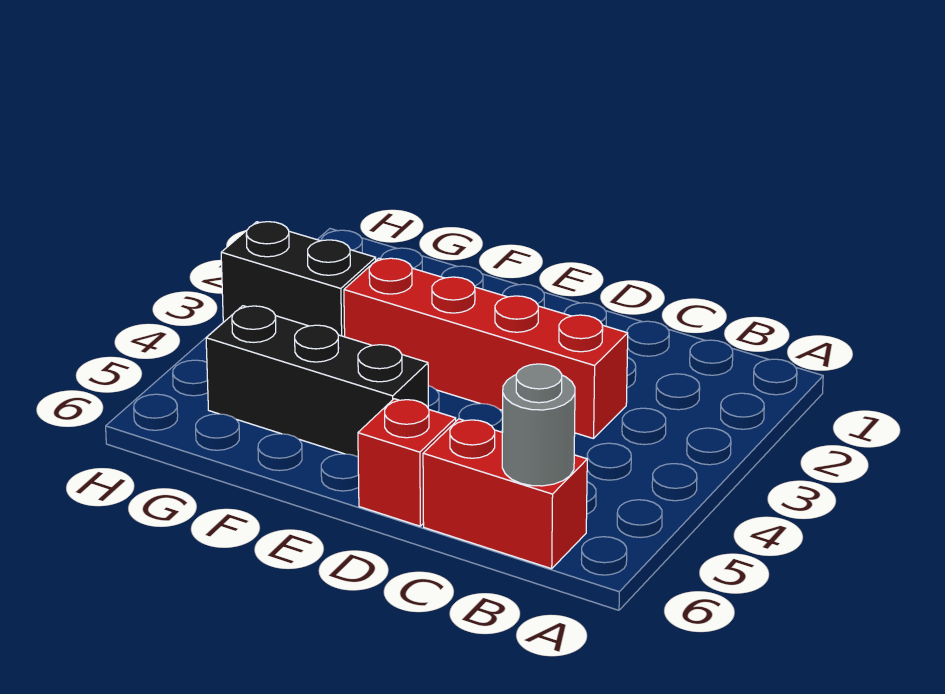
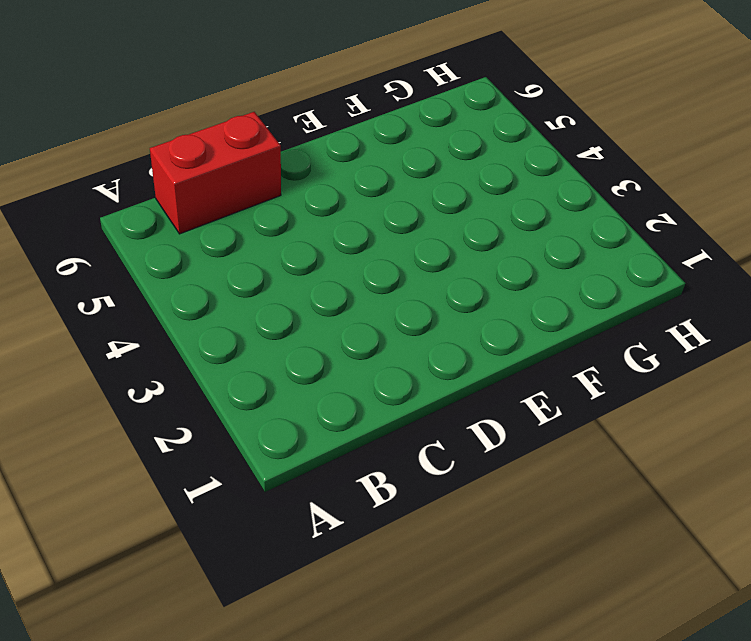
none -> red 1x4 brick [344,258,628,439]
none -> red 1x1 brick [358,399,456,526]

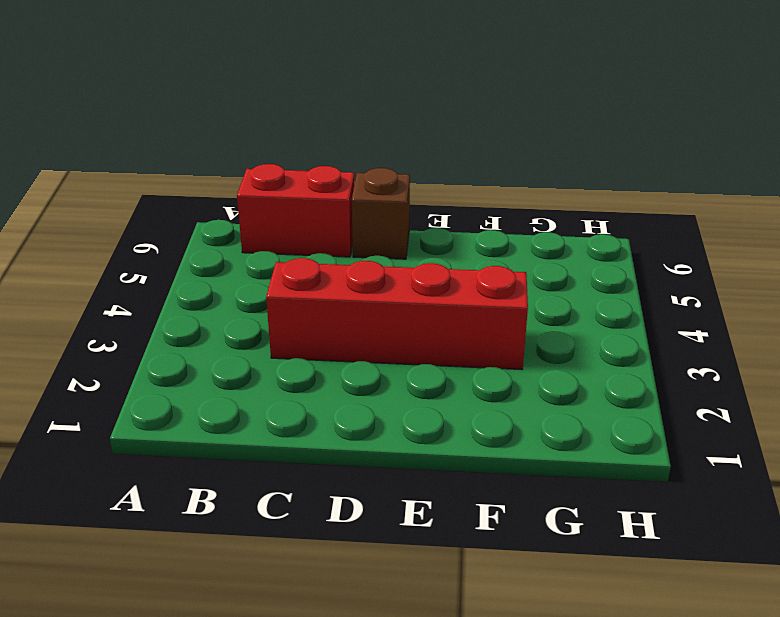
brown 1x1 brick [352,168,410,259] -> red 1x1 brick [358,399,456,526]
none -> black 1x3 brick [206,306,428,457]
none -> black 1x2 brick [221,222,376,337]

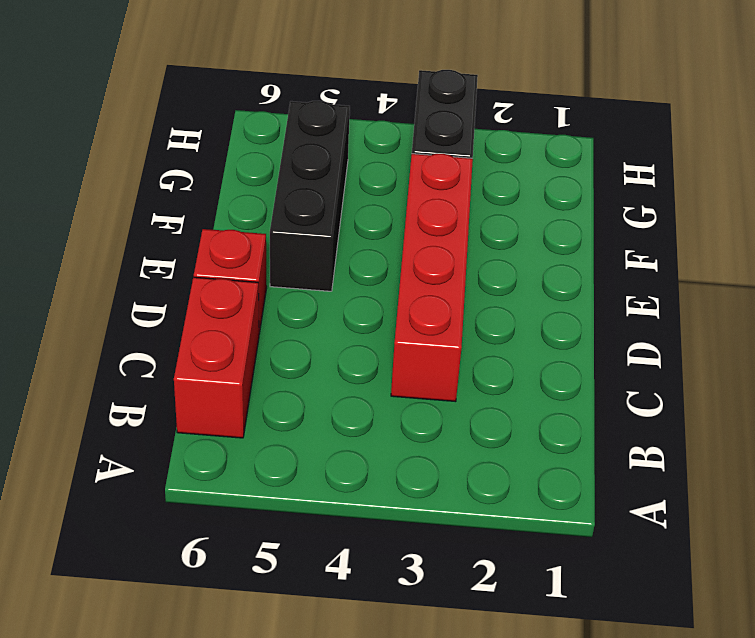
none -> grey 1x1 round brick [502,364,575,486]

